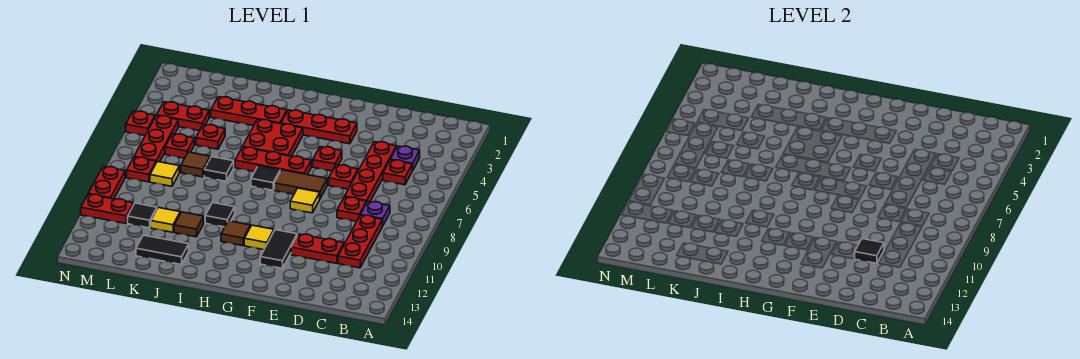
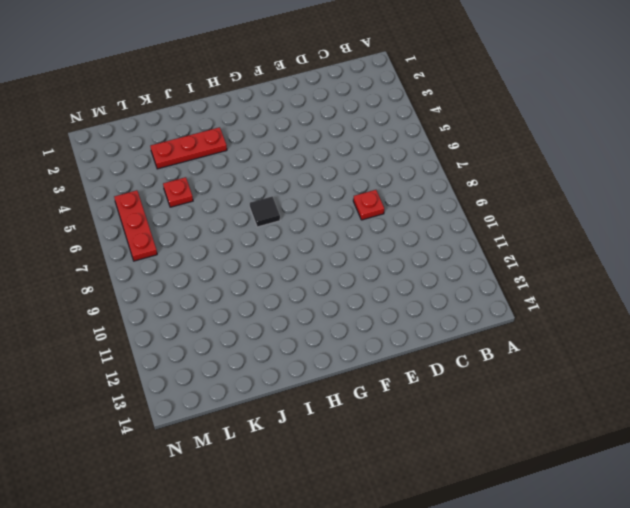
none -> purple 1x1 plate [390,146,420,171]
none -> red 1x1 plate [383,160,412,185]
none -> purple 1x1 plate [361,202,390,226]
none -> red 1x3 plate [338,215,382,268]

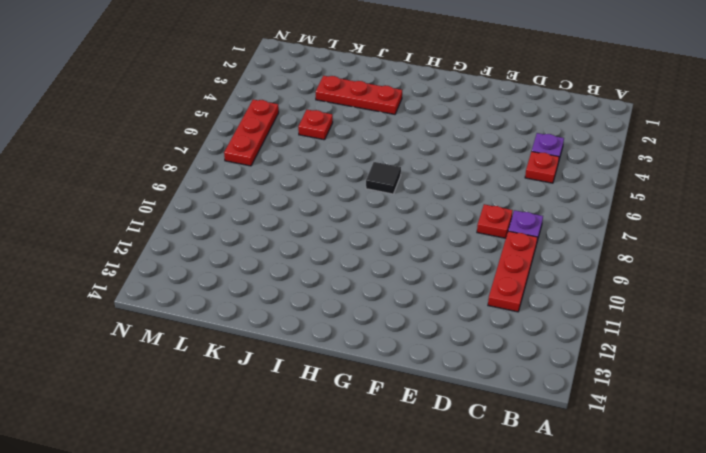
none -> red 1x4 plate [345,142,396,203]
none -> red 1x2 plate [291,234,344,263]
none -> red 1x1 plate [329,165,358,189]
none -> red 1x3 plate [281,110,357,144]

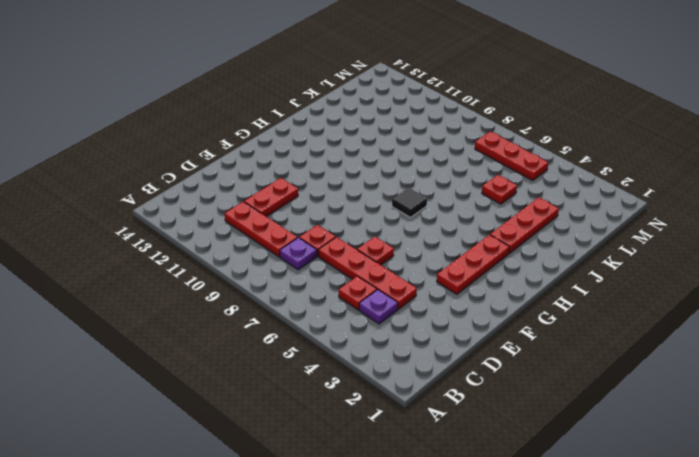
none -> red 1x1 plate [313,147,342,171]
none -> brown 1x2 tile [274,170,327,198]
none -> yellow 1x1 tile [290,188,320,213]
none -> black 1x2 tile [260,230,297,268]

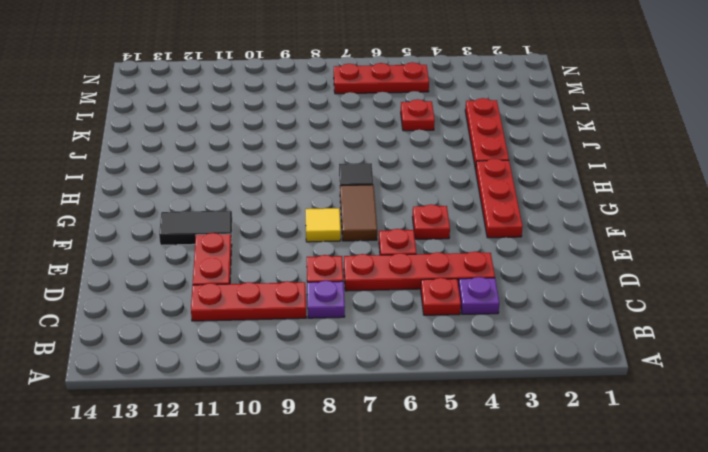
none -> red 1x3 plate [235,147,311,175]
none -> yellow 1x1 tile [244,225,274,250]
none -> red 2x2 plate [243,119,303,156]
none -> brown 1x1 tile [221,221,250,246]

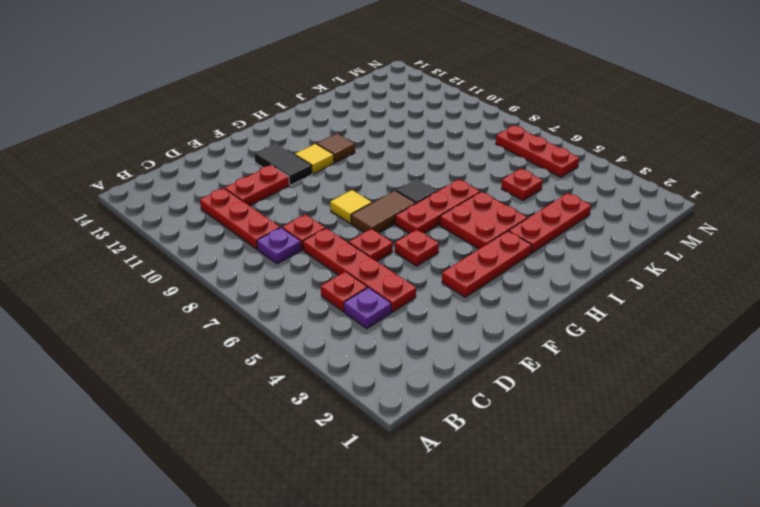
none -> black 1x1 tile [205,203,235,227]
none -> black 1x1 tile [204,157,234,181]
none -> brown 1x1 tile [174,212,204,237]
none -> black 1x2 tile [136,235,189,265]

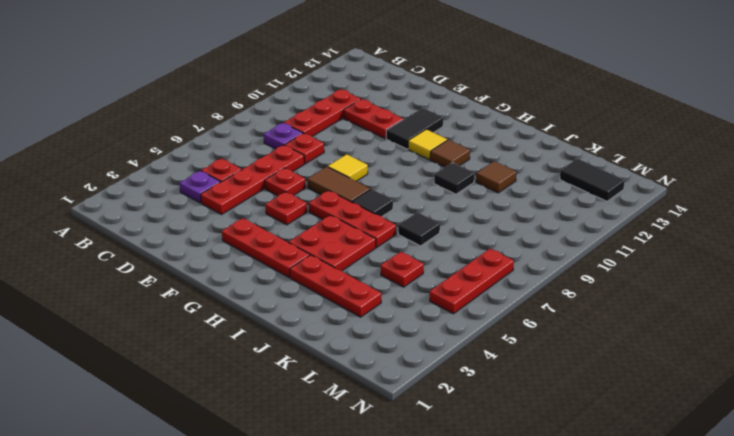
black 1x2 tile [560,158,625,201] -> black 1x2 tile moved to [136,235,189,265]
none -> brown 1x1 tile [181,152,210,177]
none -> yellow 1x1 tile [151,208,180,232]
none -> red 1x2 plate [157,102,209,131]
none -> red 1x1 plate [165,134,194,158]

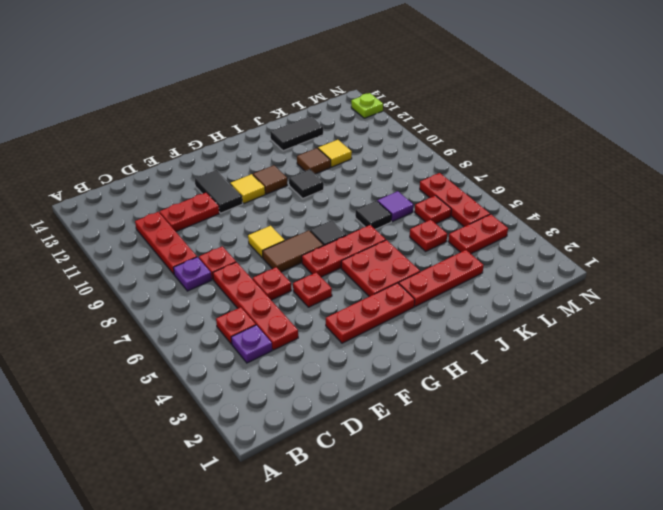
purple 1x1 tile [377,191,413,222] -> brown 1x1 tile [181,152,210,177]
lime 1x1 plate [351,93,383,118] -> none
none -> yellow 1x1 tile [150,162,179,186]
none -> black 1x1 tile [128,203,157,228]
none -> red 1x1 plate [127,157,156,182]
none -> red 1x2 plate [81,194,134,223]

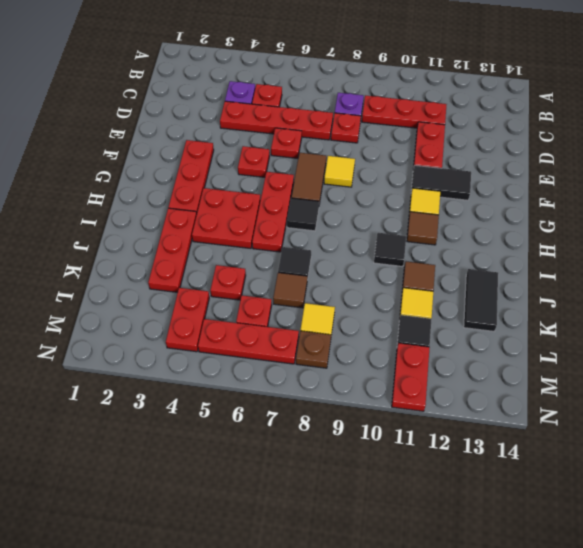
brown 1x1 plate [296,331,331,368] -> red 1x1 plate [127,157,156,182]
none -> red 1x1 plate [126,111,155,135]
none -> red 1x2 plate [88,167,125,199]
none -> black 1x1 tile [855,239,884,263]

